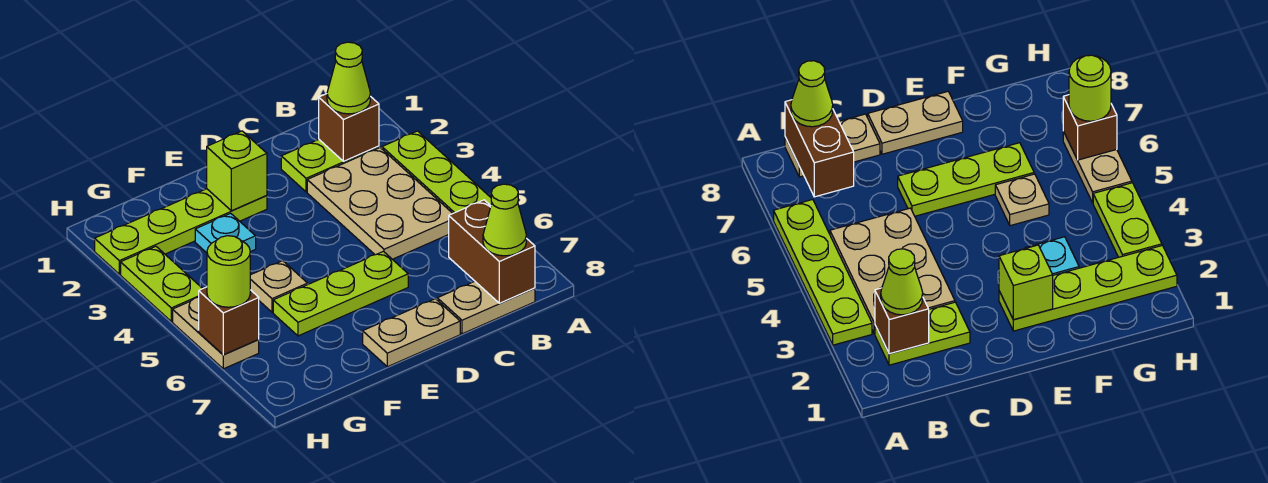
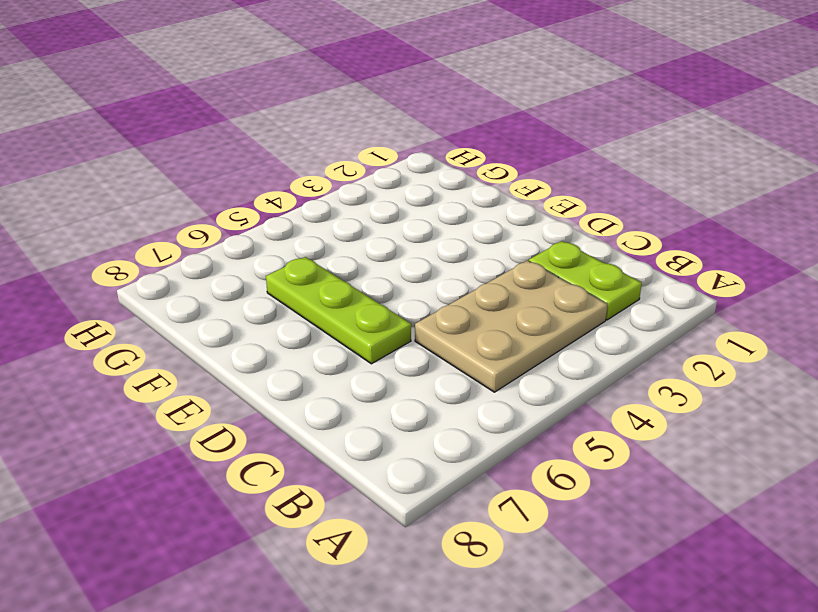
none -> lime 1x4 plate [382,131,492,213]
none -> tan 1x2 plate [437,281,535,334]
none -> tan 1x2 plate [363,299,460,367]

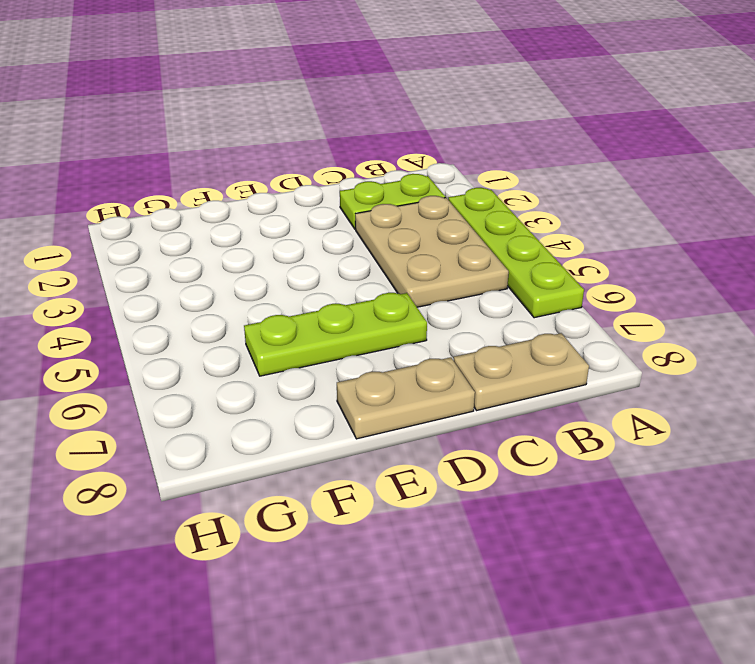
none -> lime 1x4 plate [95,189,267,274]
none -> cyan 1x1 plate [195,213,256,253]
none -> tan 1x1 plate [250,261,308,312]

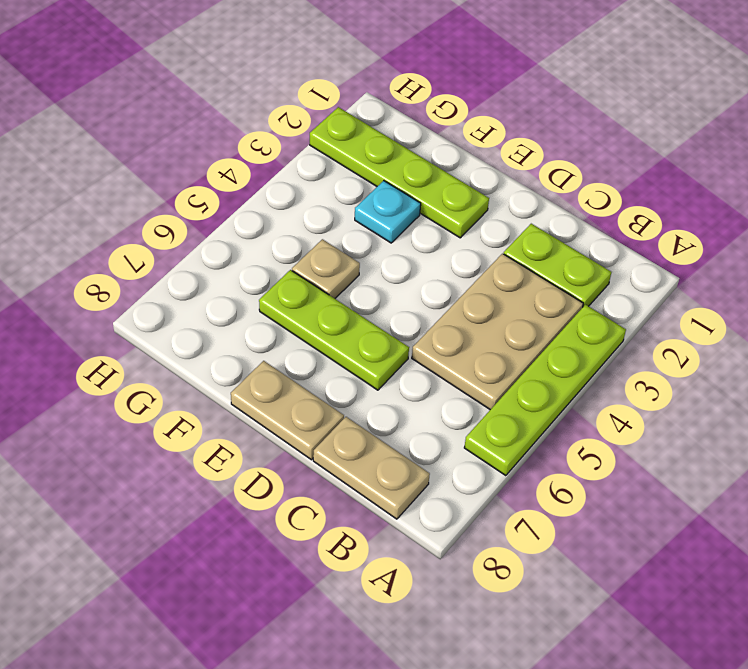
none -> lime 1x2 plate [121,246,203,321]
none -> tan 1x2 plate [173,297,259,369]
none -> brown 1x1 brick [319,94,379,161]

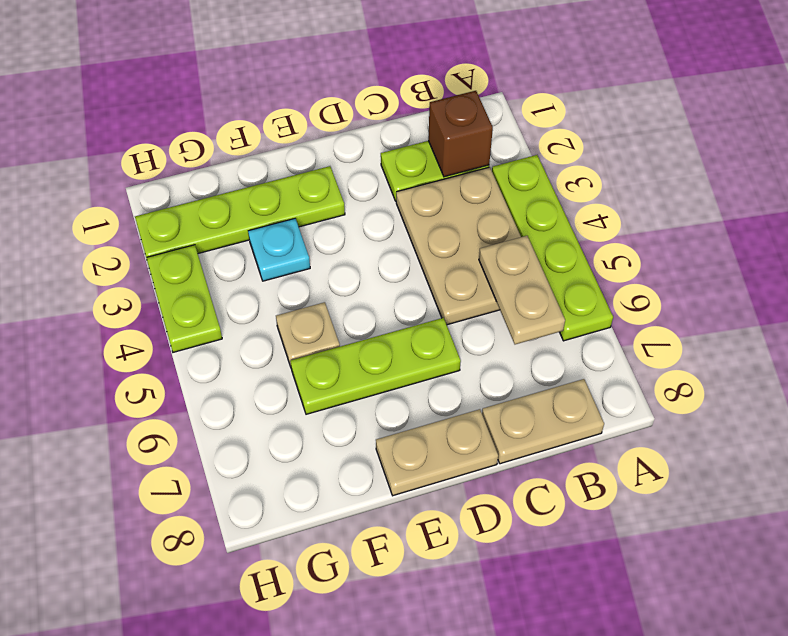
tan 1x2 plate [479,236,565,344] -> tan 1x2 plate moved to [173,297,259,369]
none -> brown 1x2 brick [449,200,535,303]
none -> lime 1x1 brick [207,131,267,211]
none -> brown 1x1 brick [199,287,259,355]

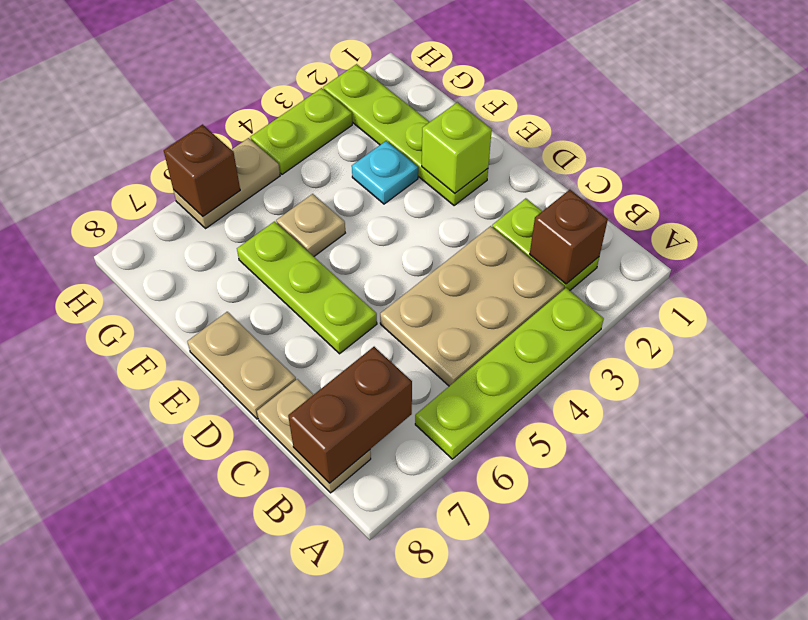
none -> lime 1x1 cone [327,42,370,114]
none -> lime 1x1 cone [483,184,526,256]
none -> lime 1x1 round brick [207,236,250,307]

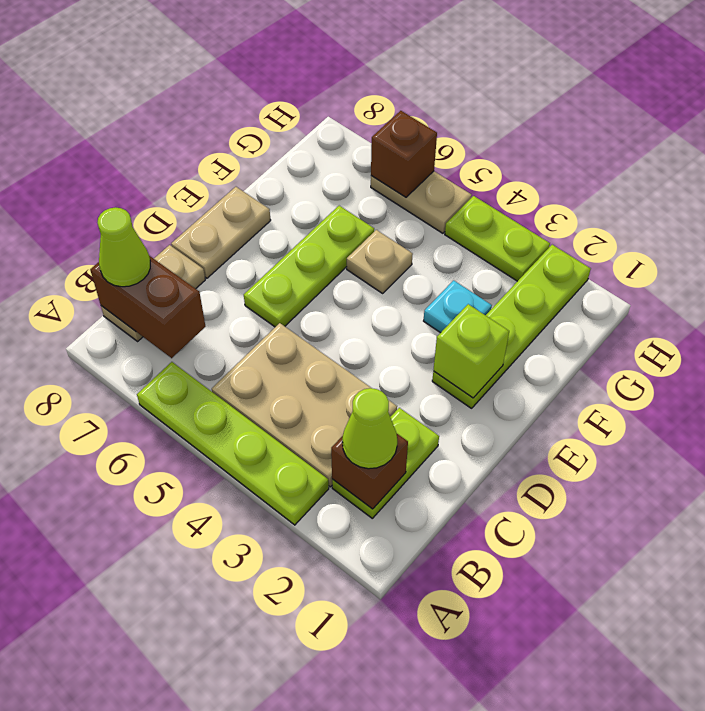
none -> lime 1x1 round brick [207,236,250,307]

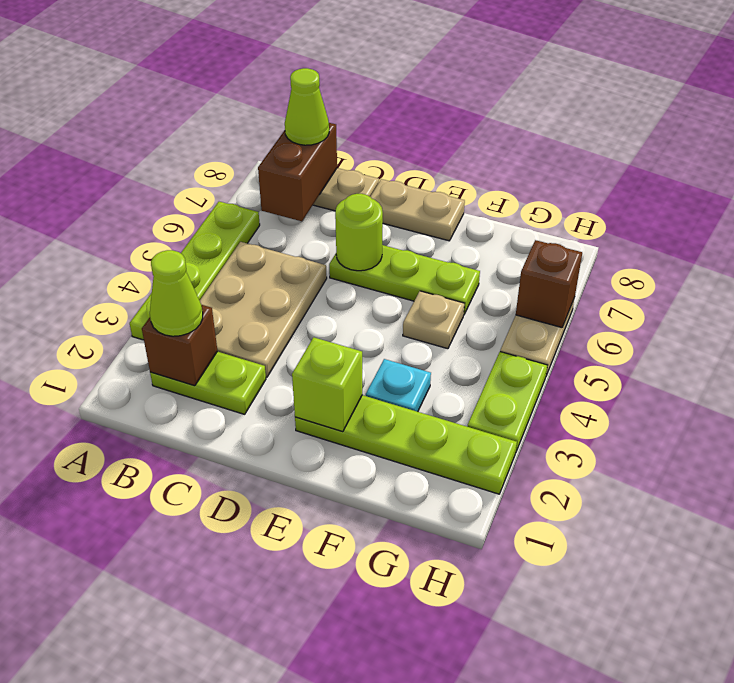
lime 1x1 round brick [335,194,383,271] -> lime 1x1 round brick moved to [207,236,250,307]

